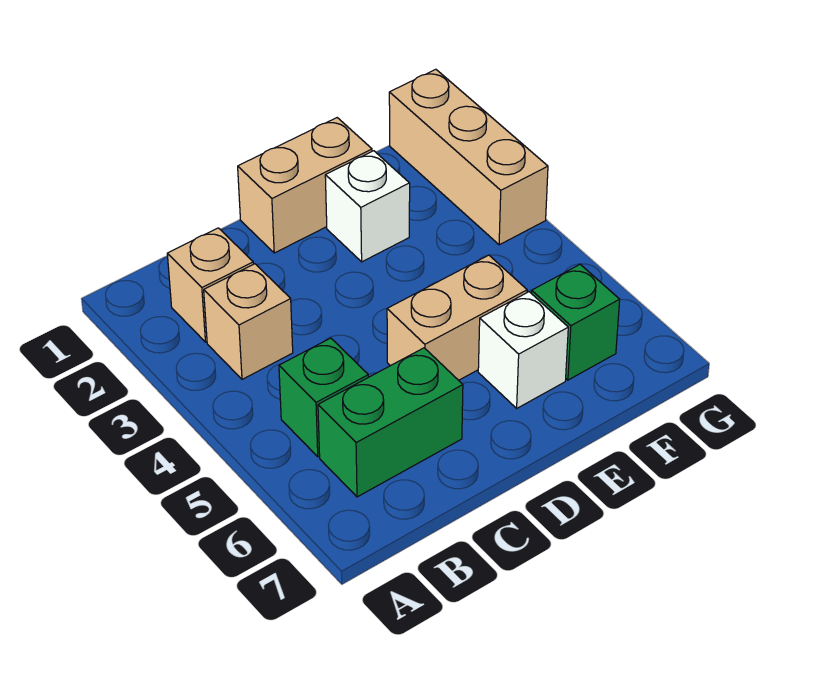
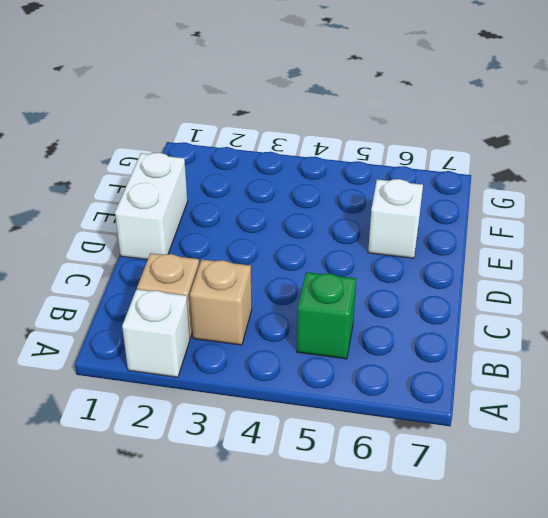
white 1x1 brick [122,289,190,377] -> white 1x1 brick moved to [325,151,410,262]
white 1x2 brick [115,153,188,260] -> tan 1x2 brick [238,118,372,253]
none -> green 1x2 brick [318,348,463,497]
none -> tan 1x2 brick [387,255,527,380]

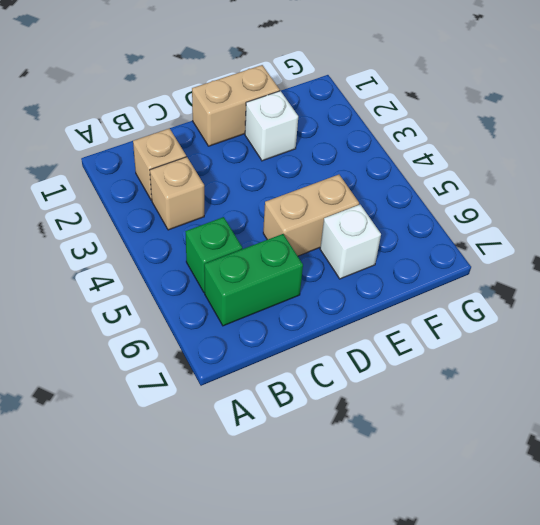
none -> green 1x1 brick [532,264,620,380]
none -> tan 1x3 brick [389,69,548,245]

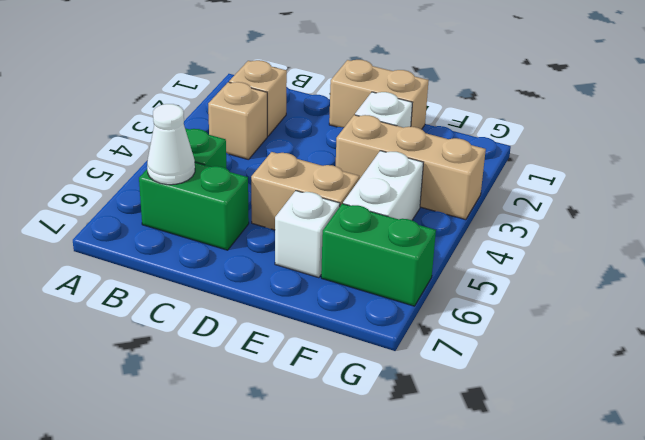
white 1x1 cone [147,104,195,185] -> none
tan 1x3 brick [336,115,486,220] -> tan 1x3 brick turned to [389,69,548,245]
white 1x2 brick [343,151,423,220] -> none
green 1x2 brick [321,204,436,306] -> green 1x1 brick [532,264,620,380]

